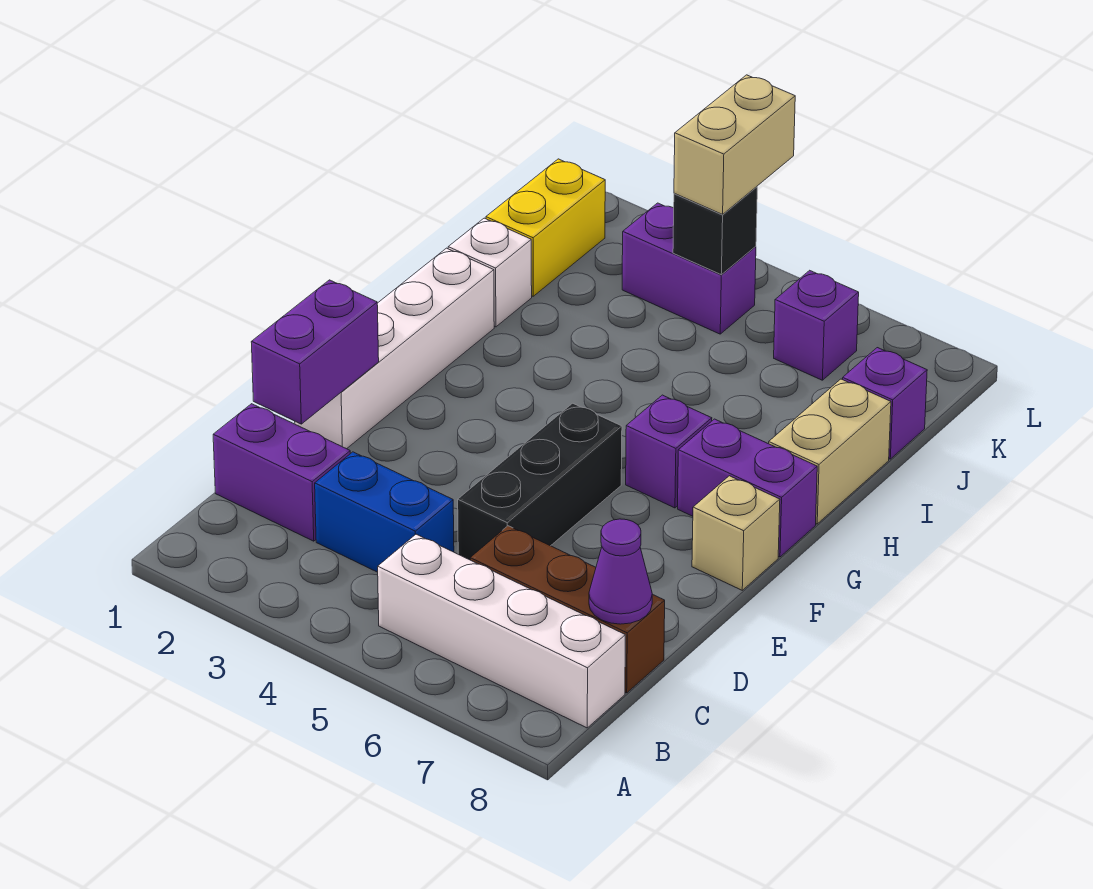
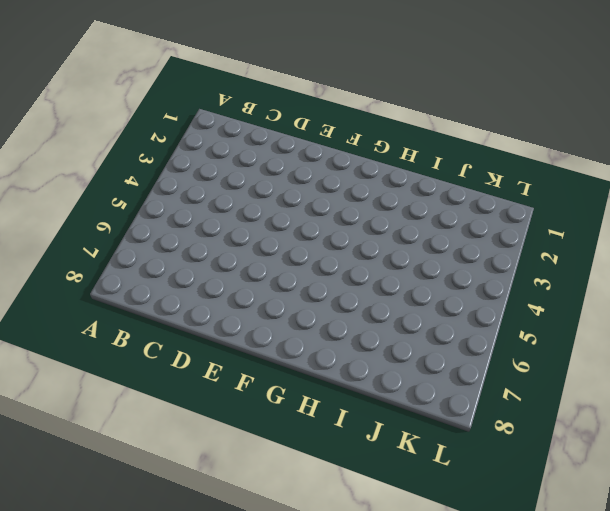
none -> white 1x4 brick [378,534,625,728]
none -> purple 1x2 brick [213,404,350,541]
none -> blue 1x2 brick [315,452,454,572]

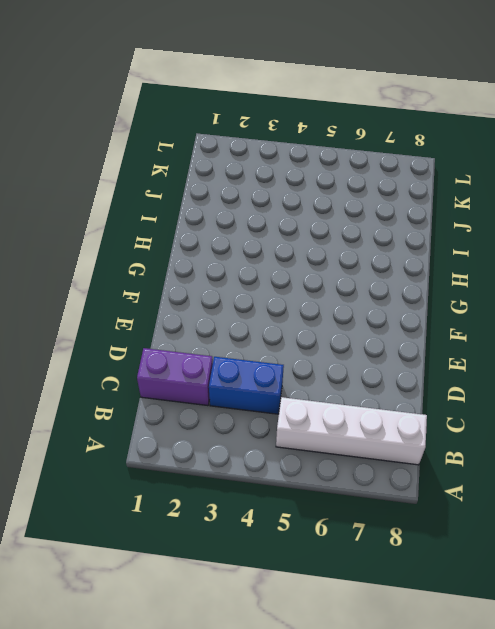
none -> brown 1x3 brick [470,526,665,693]
none -> black 1x3 brick [458,403,622,560]
none -> white 1x4 brick [295,248,494,449]

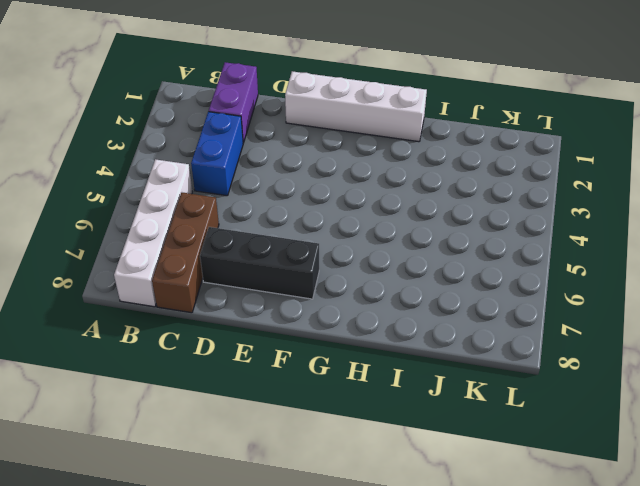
black 1x3 brick [200,227,319,299] -> black 1x3 brick moved to [458,403,622,560]
none -> tan 1x1 brick [692,476,780,590]
none -> purple 1x1 brick [626,395,712,508]
none -> purple 1x2 brick [678,419,817,557]

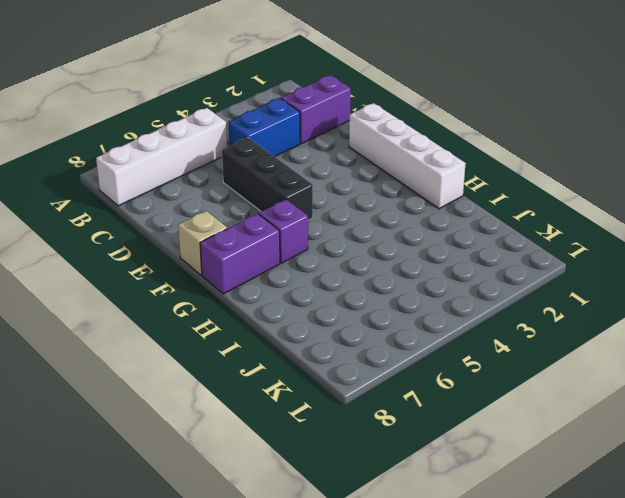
none -> brown 1x3 brick [470,526,665,693]
none -> tan 1x2 brick [769,379,891,524]
none -> white 1x1 brick [448,218,532,327]

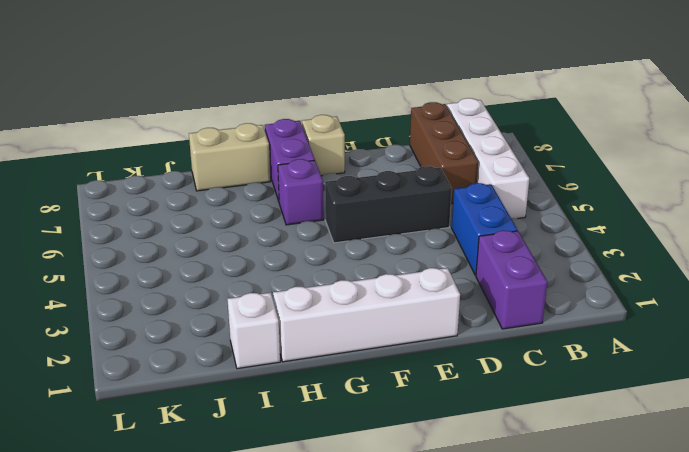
none -> yellow 1x2 brick [486,159,605,296]
none -> purple 1x1 brick [843,348,927,459]
none -> purple 1x2 brick [622,203,756,334]

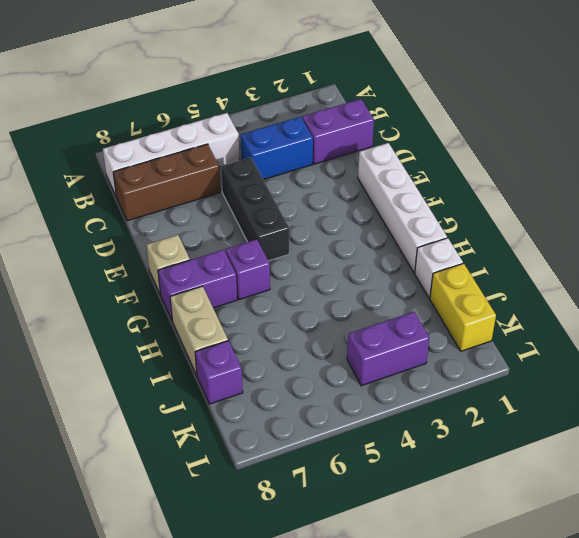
none -> purple 1x1 brick [774,270,859,380]
none -> purple 1x1 cone [589,519,652,624]
none -> purple 1x2 brick [251,280,379,424]

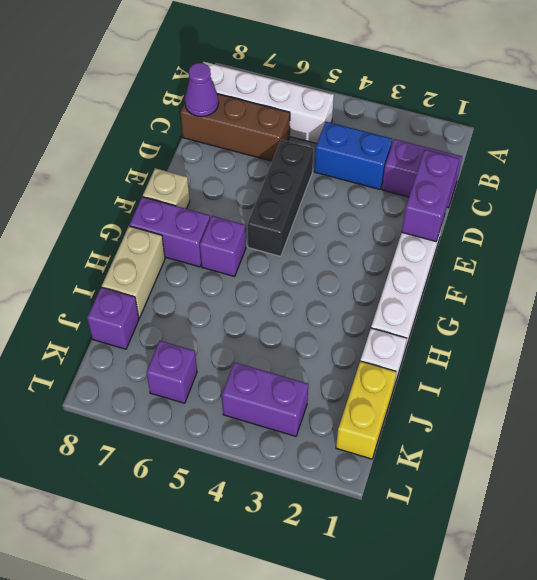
none -> black 1x1 brick [673,187,757,275]
none -> tan 1x2 brick [674,75,795,214]

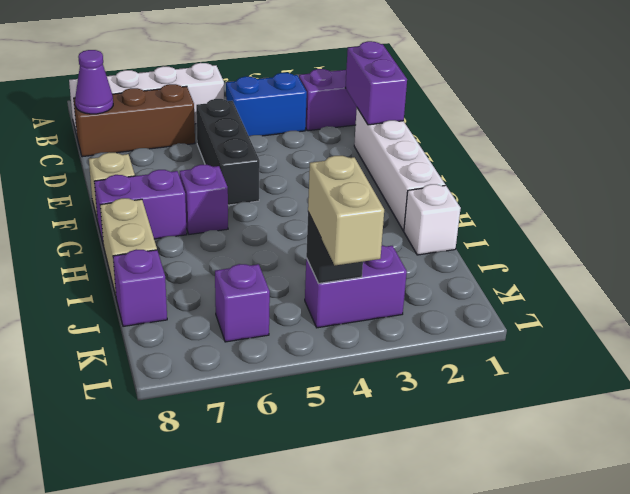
none -> yellow 1x2 brick [486,159,605,296]

